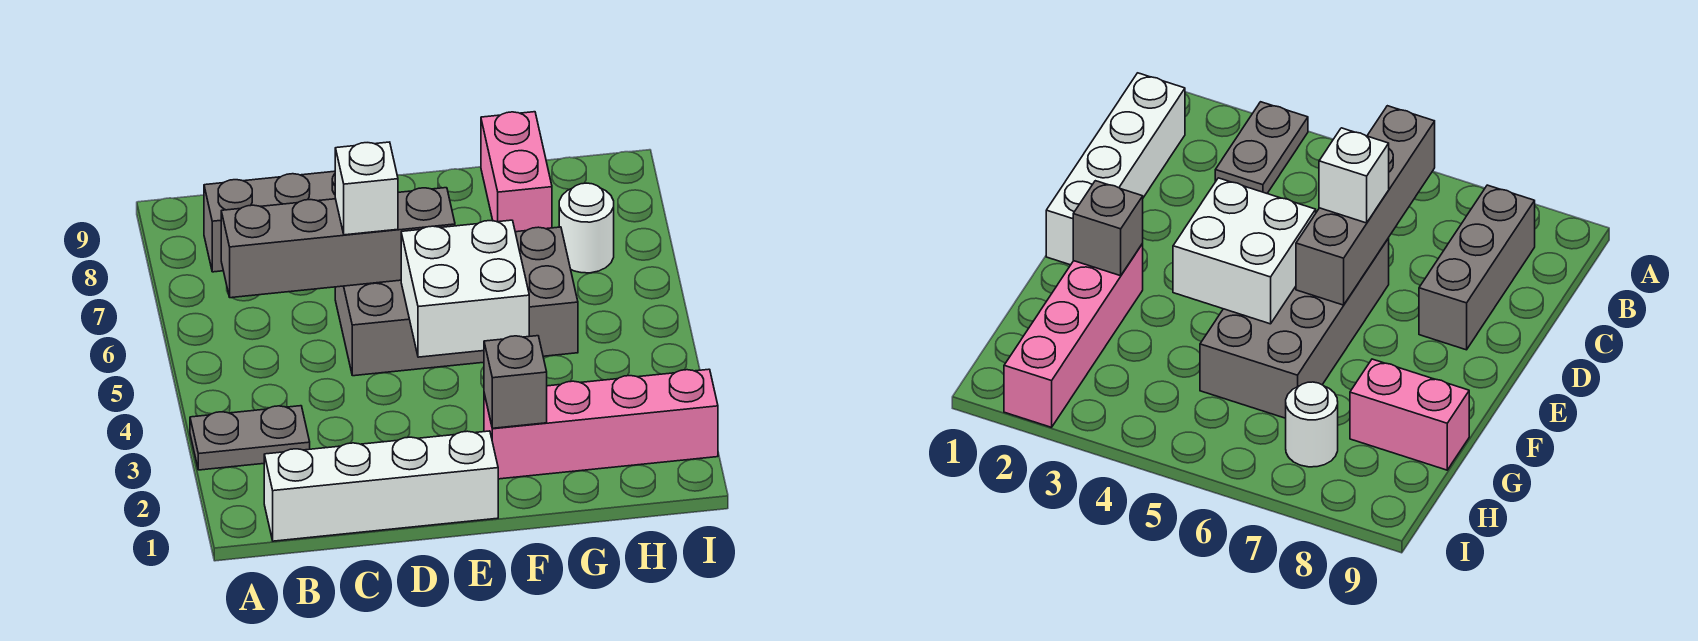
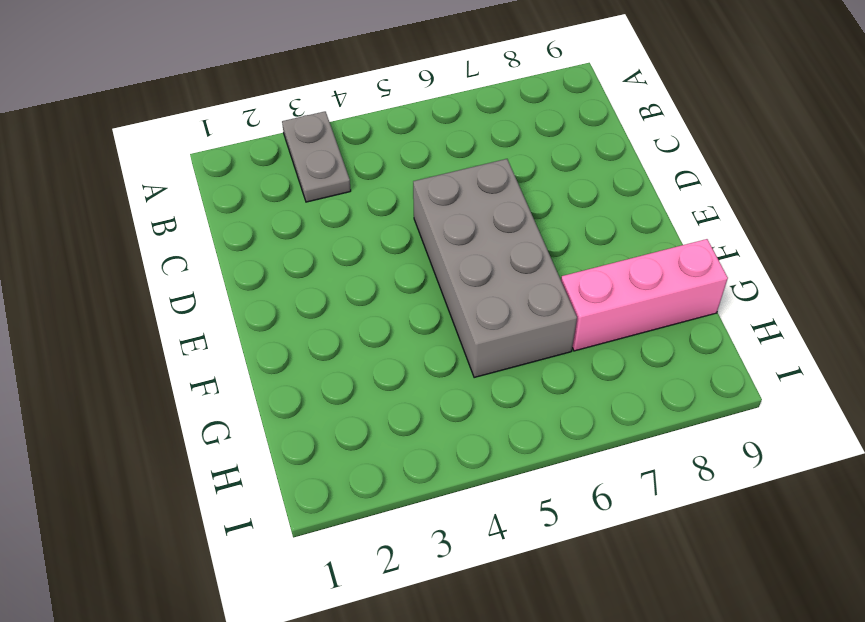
pink 1x3 brick [561,239,728,351] -> pink 1x2 brick [481,112,552,232]
none -> white 1x4 brick [264,431,498,541]
none -> grey 1x3 brick [204,171,336,272]

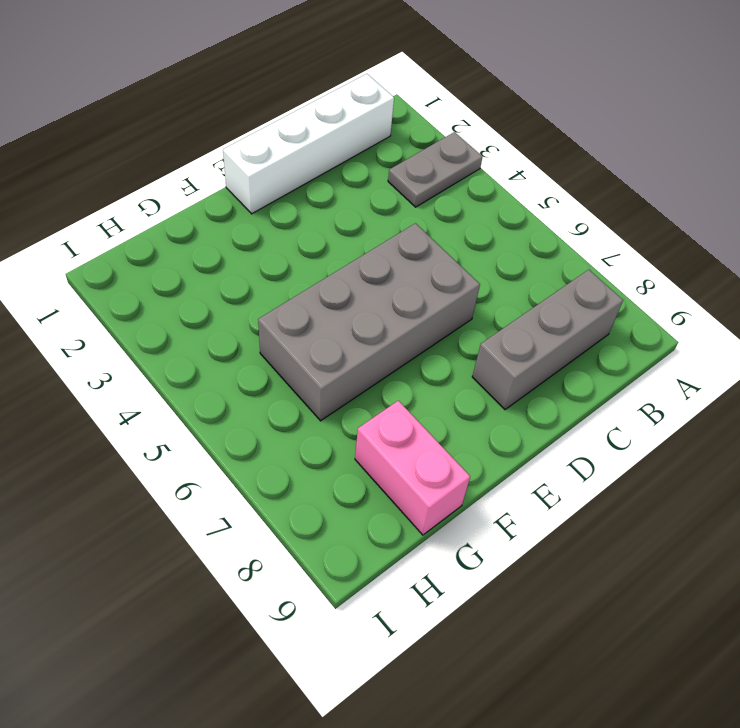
none -> pink 1x4 brick [484,369,718,479]
none -> white 1x1 round brick [559,183,614,273]

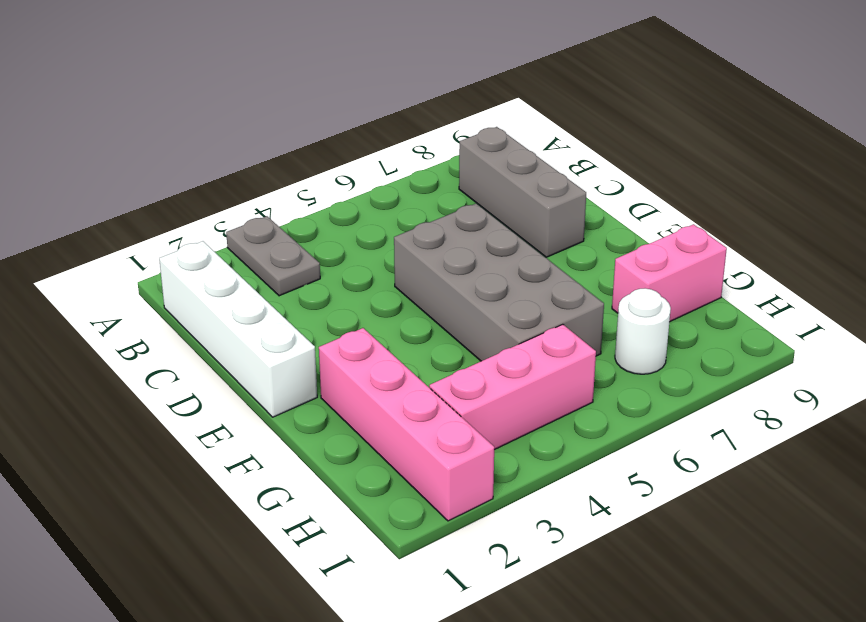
pink 1x3 brick [429,324,596,450] -> none
none -> grey 1x4 brick [221,188,455,298]
none -> white 2x2 brick [401,220,529,357]

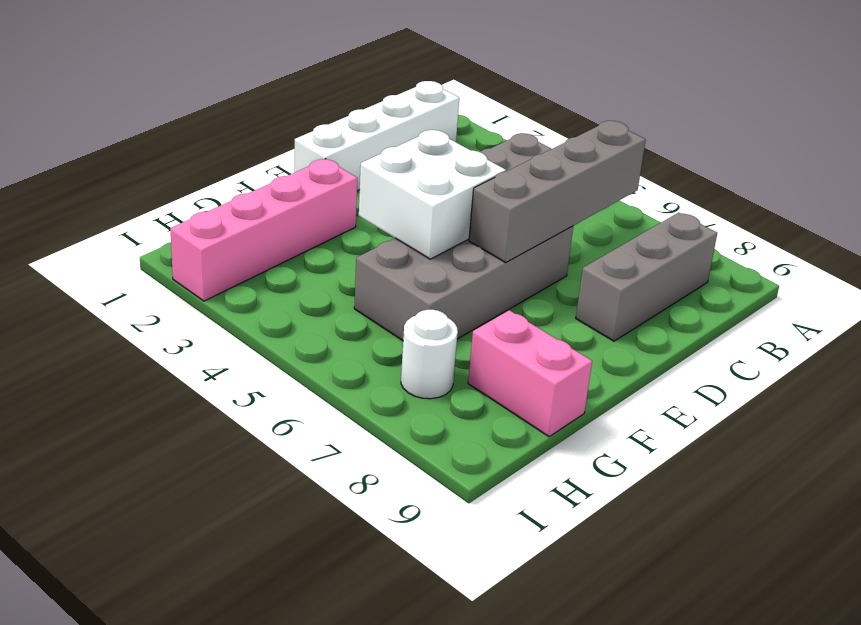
none -> grey 1x1 brick [484,336,547,428]
none -> white 1x1 brick [335,142,398,235]

